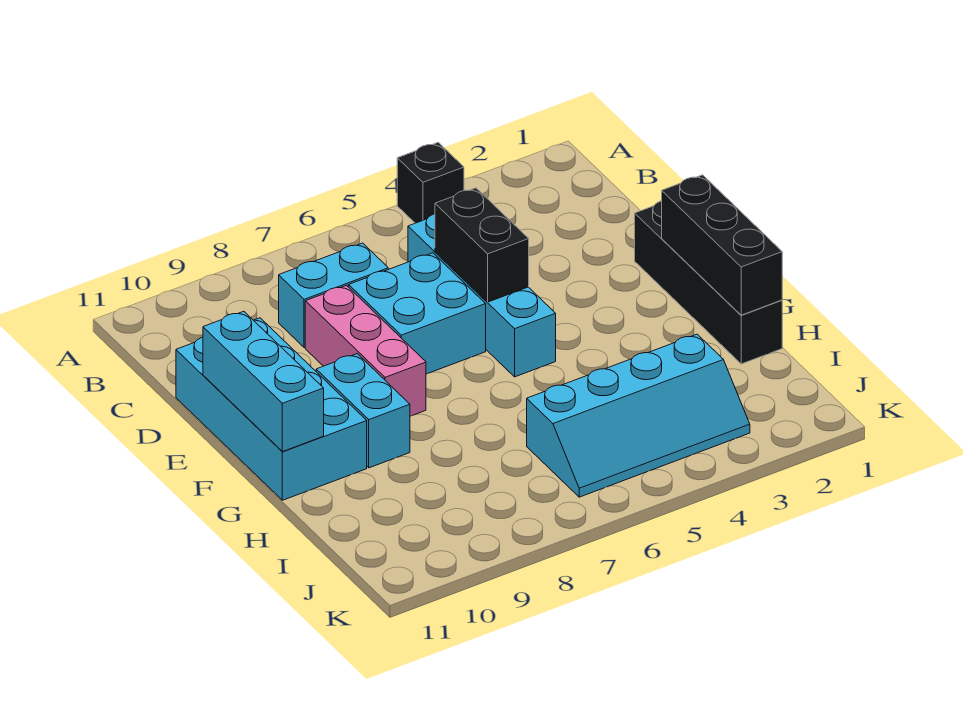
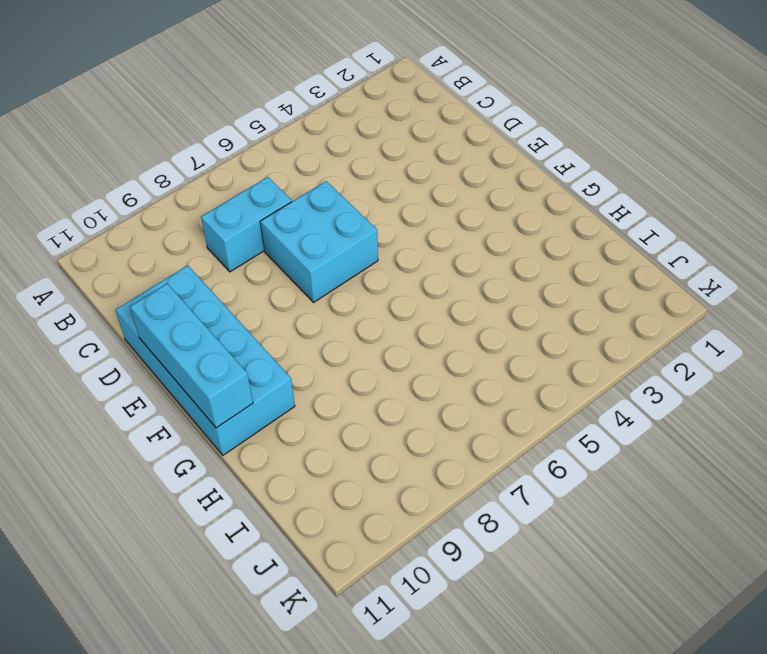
none -> black 1x1 brick [397,142,464,223]
none -> cyan 1x4 brick [408,214,556,377]
none -> pink 1x3 brick [305,285,426,416]

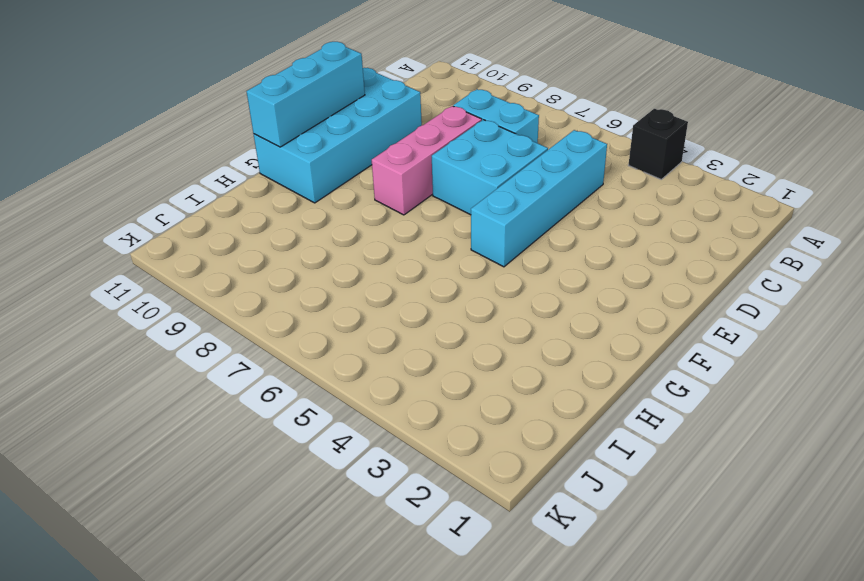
none -> black 1x4 brick [635,201,782,364]
none -> cyan 1x2 brick [316,354,410,468]
none -> cyan 2x4 slope [527,334,750,497]

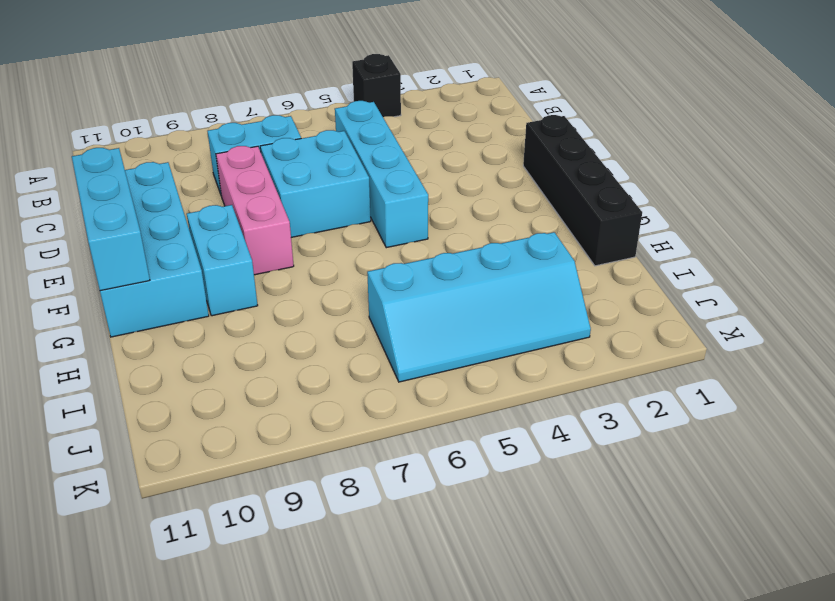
none -> black 1x2 brick [435,188,529,302]
none -> black 1x3 brick [662,175,782,315]

